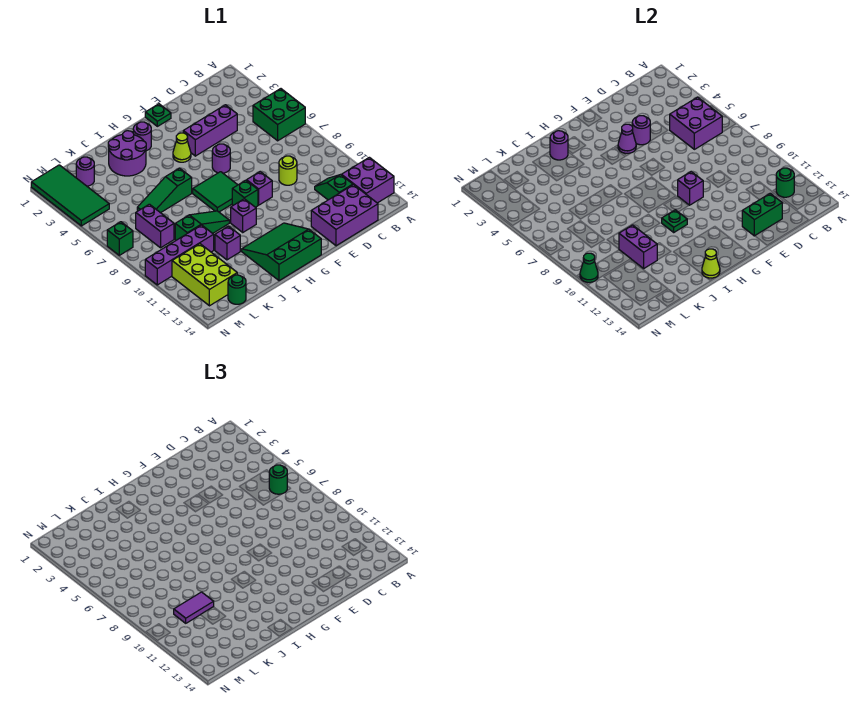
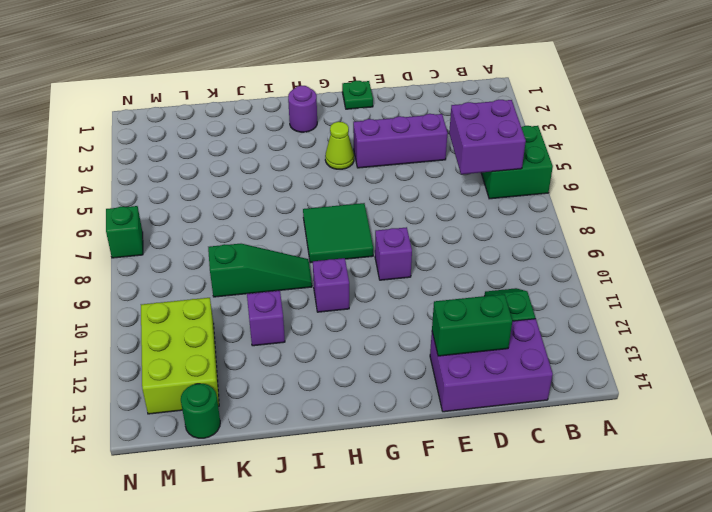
none -> purple 2x2 brick [342,157,394,203]
none -> lime 1x1 round brick [279,156,297,185]
none -> purple 1x1 round brick [212,144,230,173]
none -> green 1x1 brick [232,180,258,207]

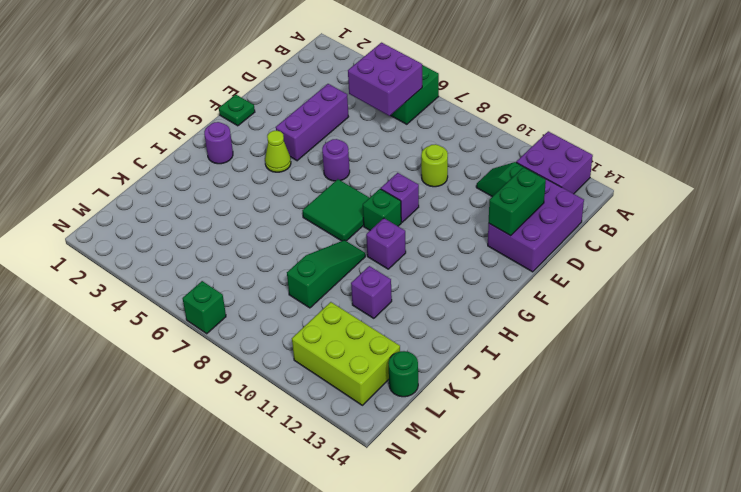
none -> green 3x3 slope [242,223,321,281]
none -> purple 2x2 round brick [108,131,146,176]
none -> green 1x3 slope [137,168,192,213]
none -> purple 1x4 brick [145,225,214,285]

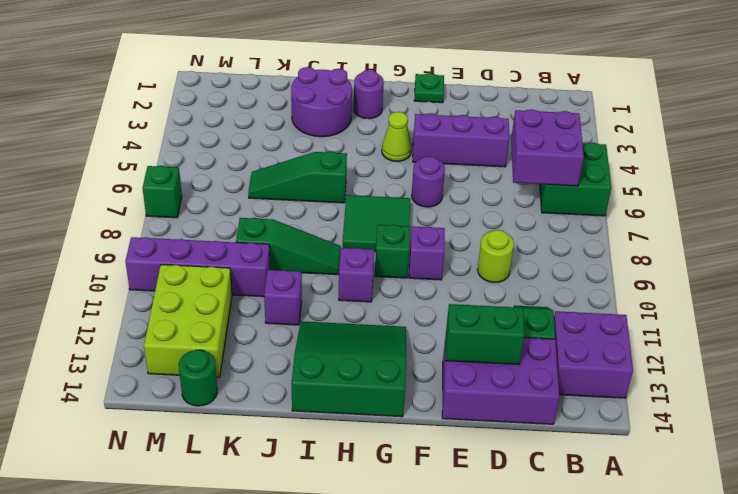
none -> purple 1x1 round brick [76,157,94,186]
none -> purple 1x2 brick [136,204,174,248]
none -> green 2x4 tile [31,165,109,226]
none -> green 1x1 round brick [776,168,794,197]

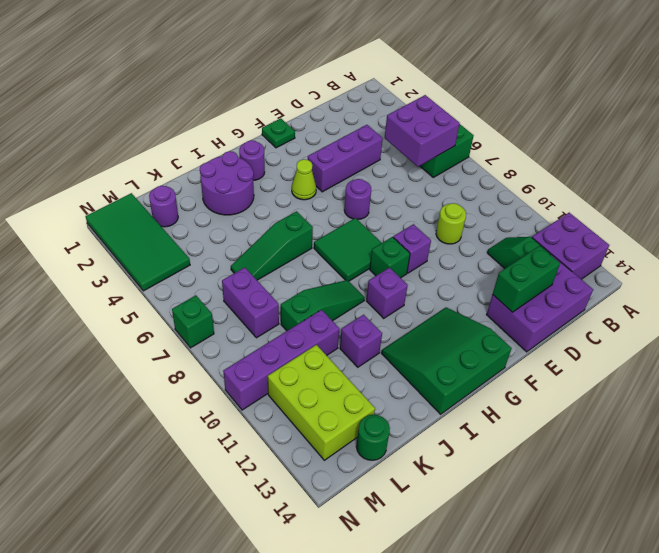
none -> green 1x1 round brick [776,168,794,197]
none -> purple 1x1 round brick [632,116,650,145]
none -> purple 1x1 cone [618,124,636,153]
none -> purple 1x1 brick [678,172,703,205]

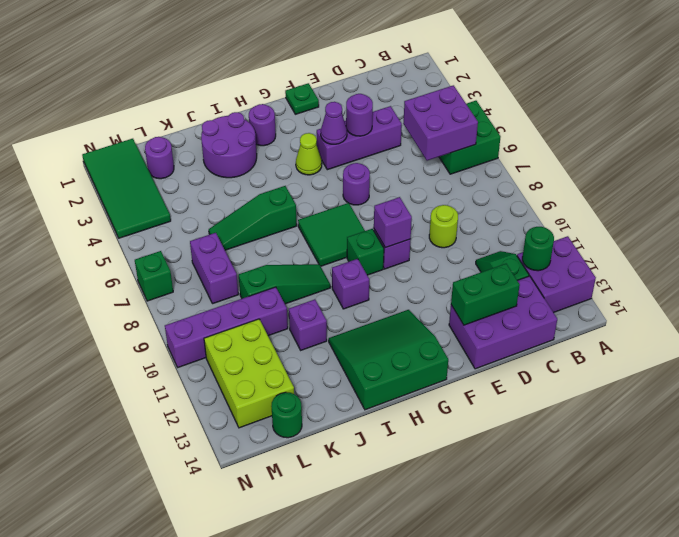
none -> green 1x1 plate [662,210,687,232]
none -> purple 1x1 round brick [550,131,568,160]
none -> lime 1x1 cone [702,249,720,278]
none -> purple 1x2 brick [619,225,657,268]

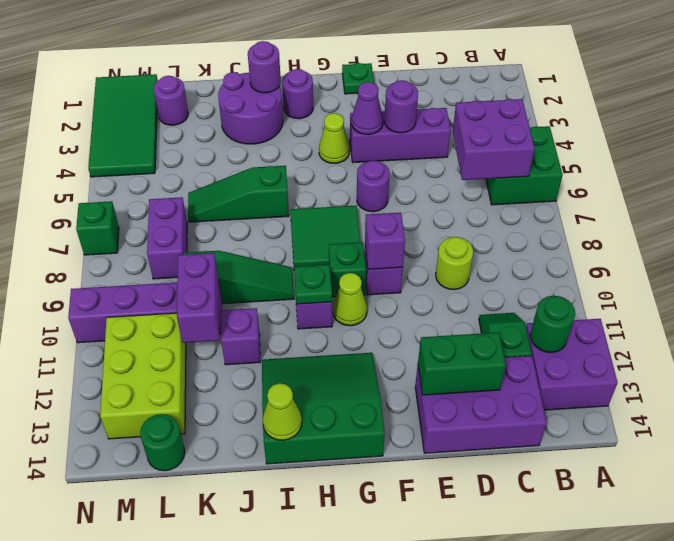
lime 1x1 cone [333,273,367,326] -> none
none -> green 1x1 cone [580,253,598,282]
none -> green 1x1 round brick [269,465,287,494]
none -> purple 1x2 tile [174,592,214,623]

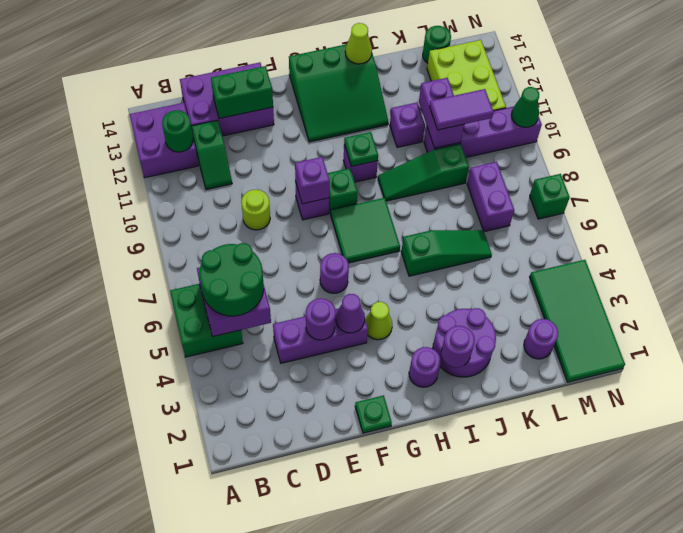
green 2x2 round brick [200,243,264,316] -> green 1x1 round brick [269,465,287,494]

